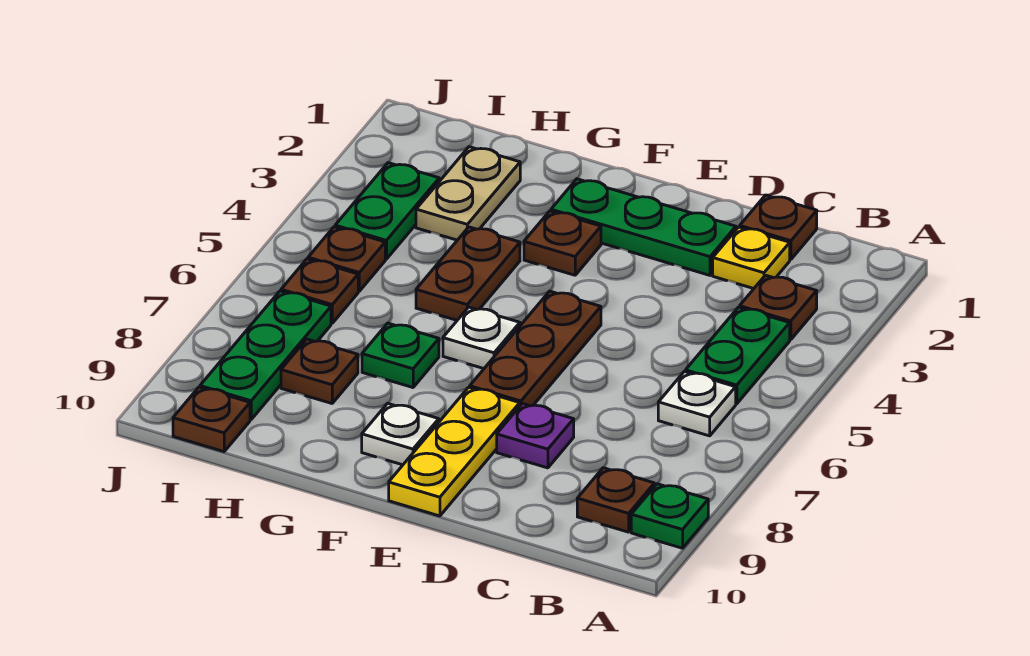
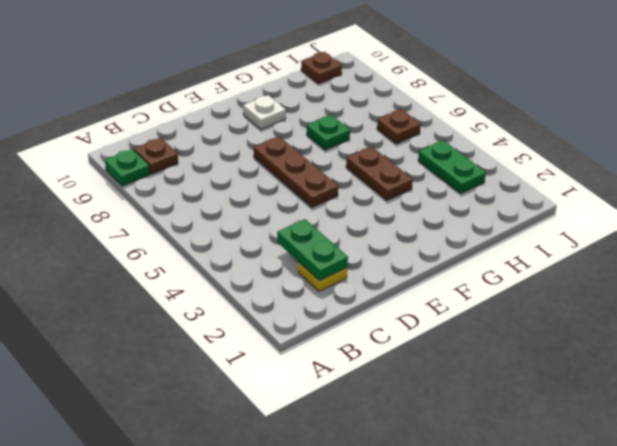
green 1x2 plate [277,219,348,281] -> green 1x2 plate moved to [686,307,790,404]
none -> brown 1x1 plate [740,275,817,340]
none -> white 1x1 plate [658,371,736,436]
none -> brown 1x1 plate [740,195,817,259]

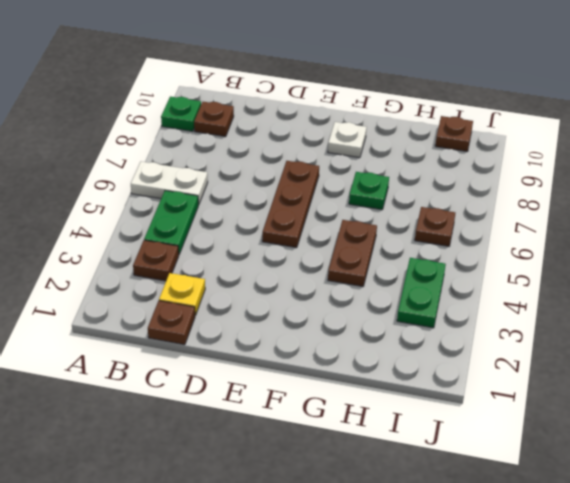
white 1x2 plate [131,162,208,205] -> white 1x1 plate [658,371,736,436]
none -> green 1x3 plate [551,179,736,275]
none -> purple 1x1 plate [497,404,574,468]
none -> yellow 1x3 plate [389,387,520,516]

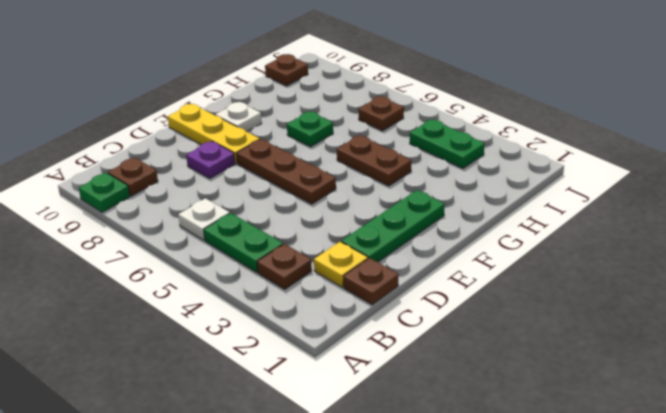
none -> brown 1x1 plate [524,211,601,275]
none -> white 1x1 plate [443,307,520,369]
none -> tan 1x2 plate [416,147,520,240]

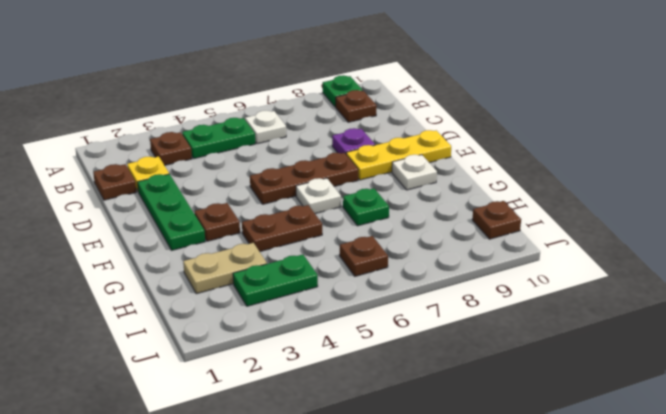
none -> brown 1x1 plate [281,339,358,403]
none -> brown 1x1 plate [308,227,385,291]
none -> green 1x3 plate [200,291,331,419]

